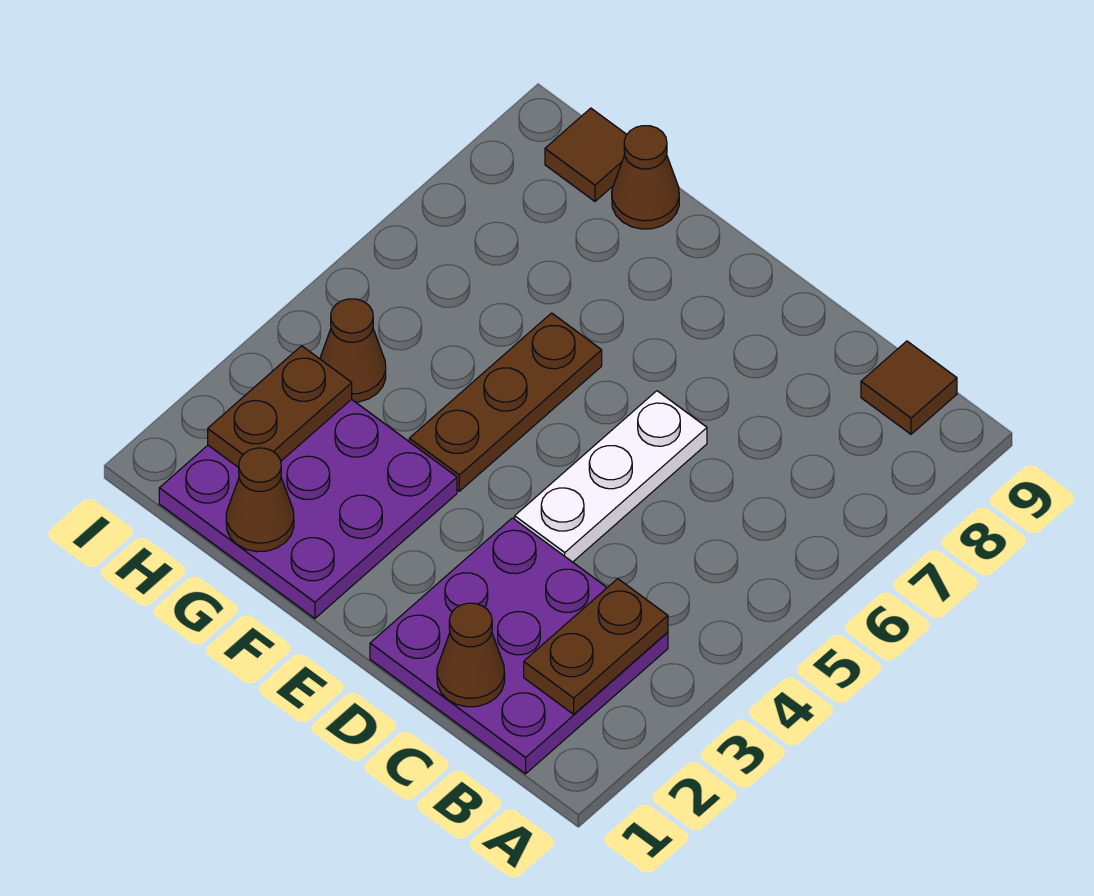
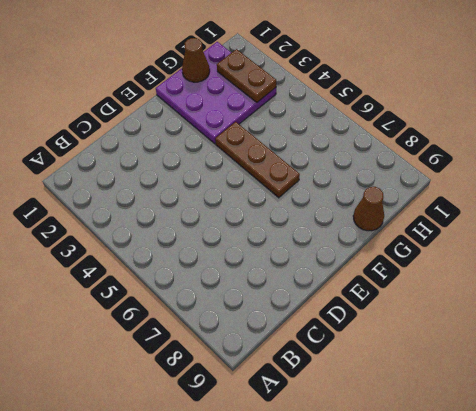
none -> purple 3x3 plate [370,518,668,774]
none -> brown 1x1 tile [861,341,957,434]
none -> white 1x3 plate [515,391,707,562]

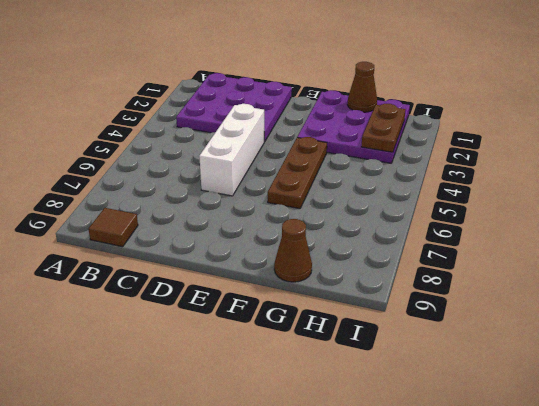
white 1x3 brick [199,104,265,196] -> white 1x3 plate [515,391,707,562]
none -> brown 1x1 cone [320,299,386,402]
none -> brown 1x1 tile [545,108,627,201]
none -> brown 1x2 plate [524,579,668,714]

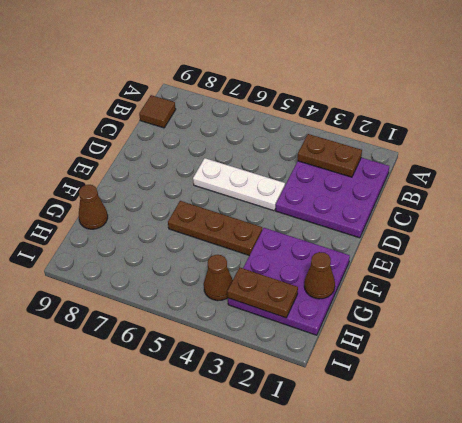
none -> brown 1x1 tile [545,108,627,201]
none -> brown 1x1 cone [437,603,505,707]

